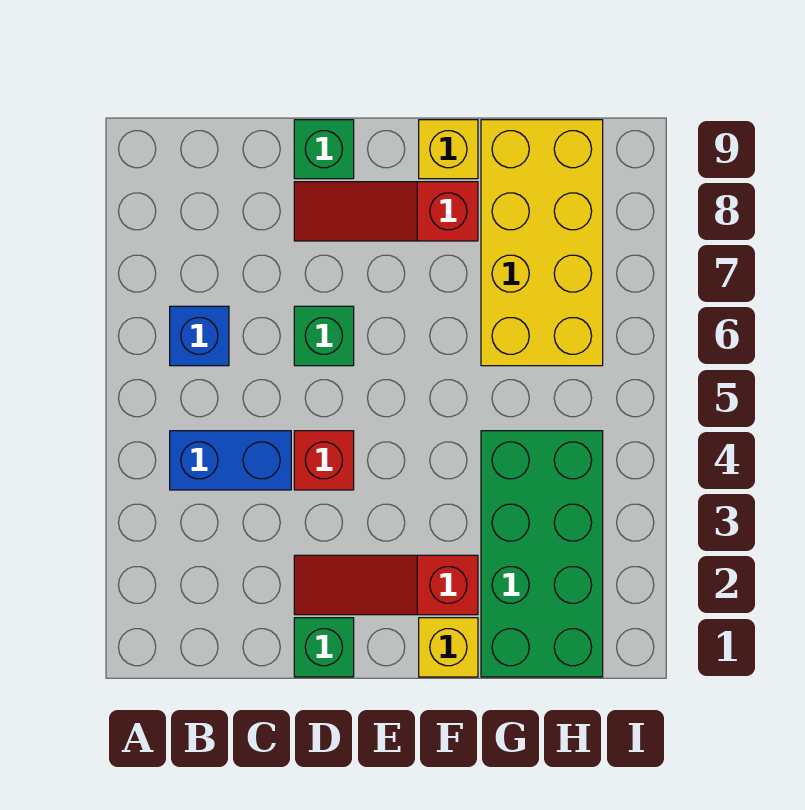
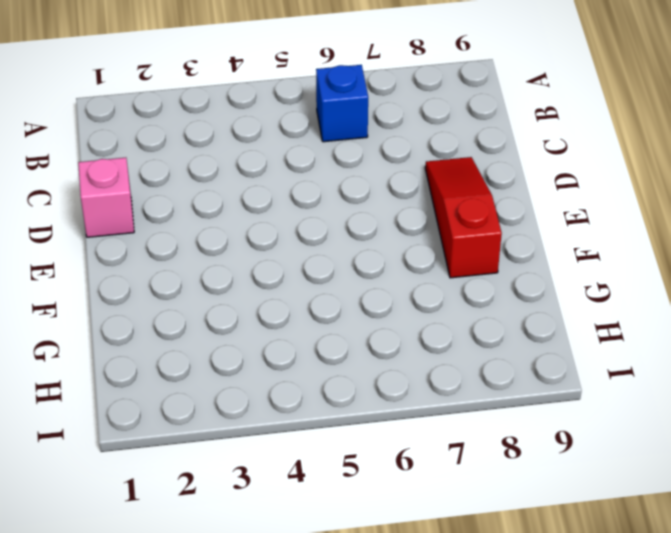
pink 1x1 brick [78,158,134,237] -> green 1x1 brick [294,618,354,677]
none -> blue 1x2 brick [170,431,291,490]
none -> red 1x3 slope [294,555,478,615]
none -> red 1x1 brick [294,431,354,490]

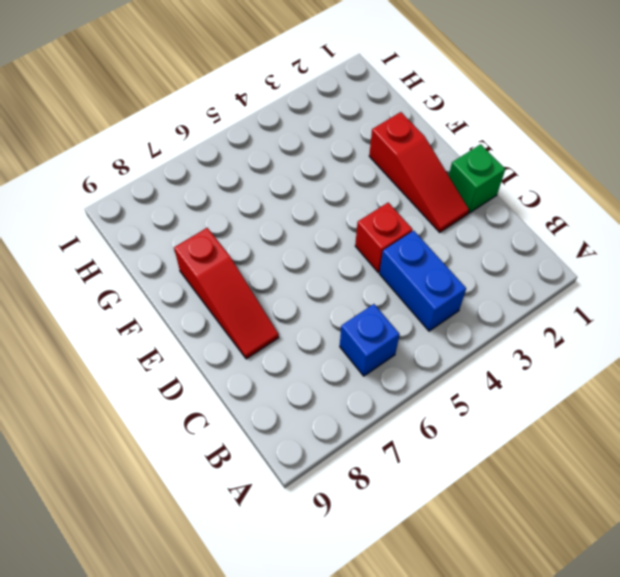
none -> green 1x1 brick [294,306,354,366]
none -> green 1x1 brick [294,120,354,179]
none -> yellow 1x1 brick [419,618,478,677]

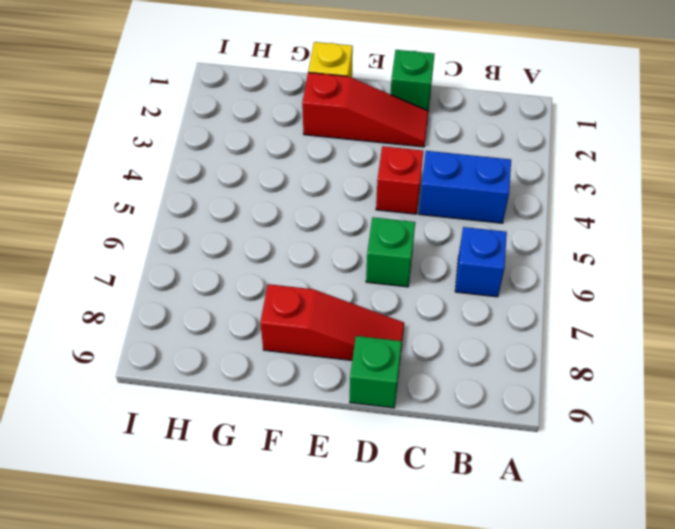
none -> yellow 1x1 brick [419,120,478,179]
none -> green 2x4 brick [481,431,603,677]
none -> yellow 2x4 brick [481,120,603,366]

